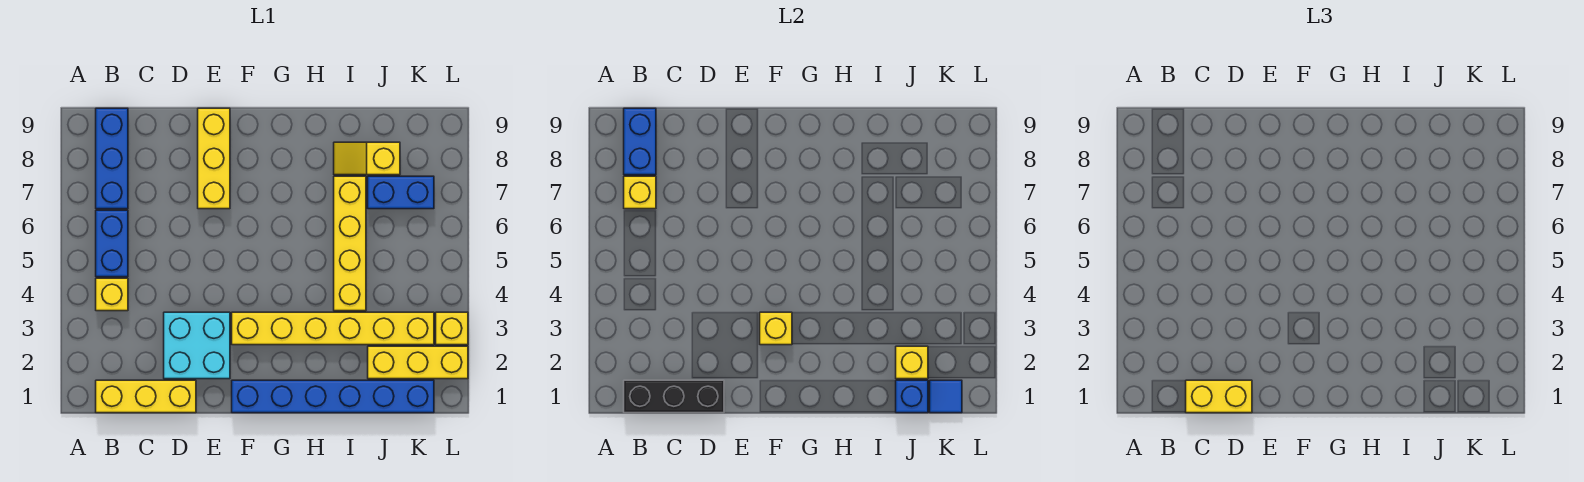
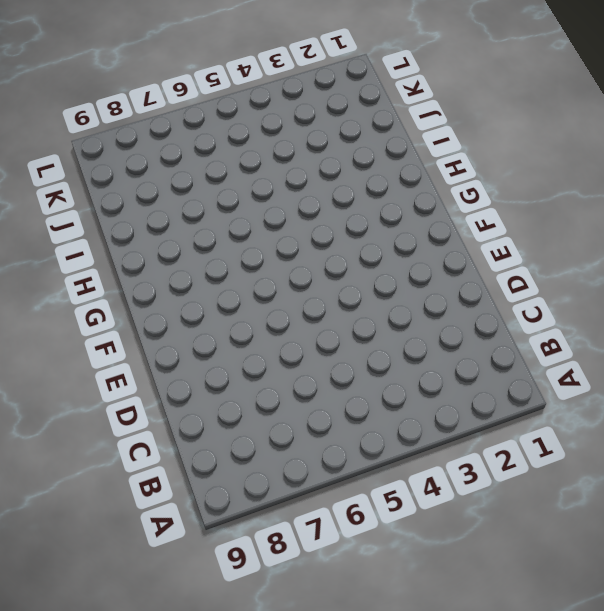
none -> yellow 1x3 brick [96,380,196,413]
none -> yellow 1x1 brick [96,278,128,311]
none -> blue 1x2 brick [96,210,128,277]

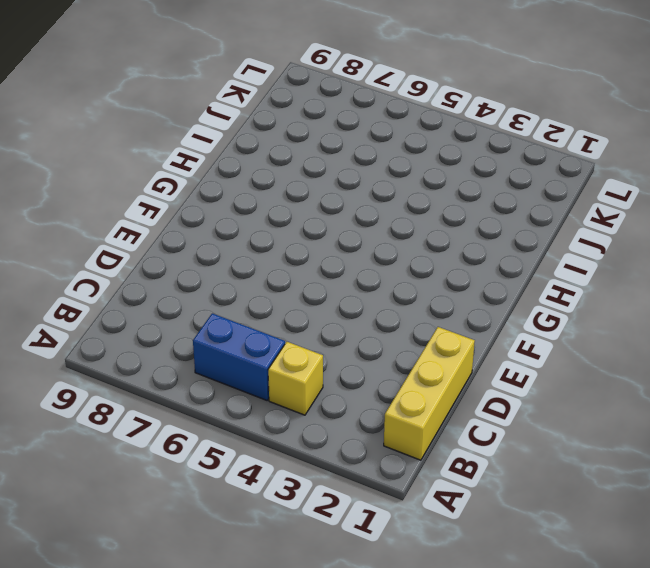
none -> blue 1x3 brick [96,108,128,209]
none -> cyan 2x2 brick [164,312,230,379]
none -> yellow 1x3 brick [198,108,230,209]

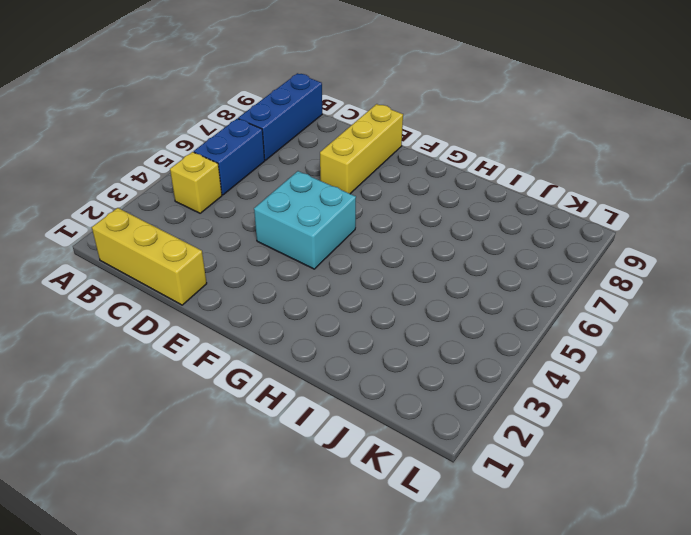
cyan 2x2 brick [254,171,356,269] -> cyan 2x2 brick moved to [164,312,230,379]
none -> blue 1x6 brick [232,380,434,413]
none -> yellow 1x6 brick [232,312,434,345]
none -> yellow 1x4 brick [334,176,366,311]

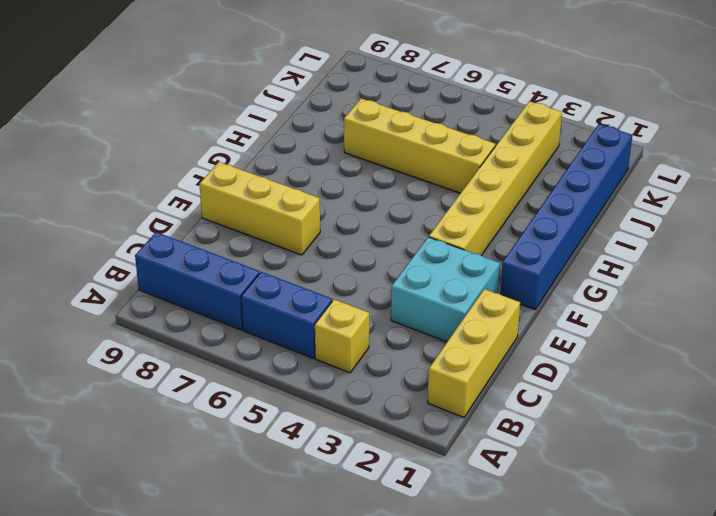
none -> yellow 1x2 slope [334,142,400,175]
none -> yellow 1x3 brick [368,346,468,379]
none -> blue 1x2 brick [368,176,434,209]

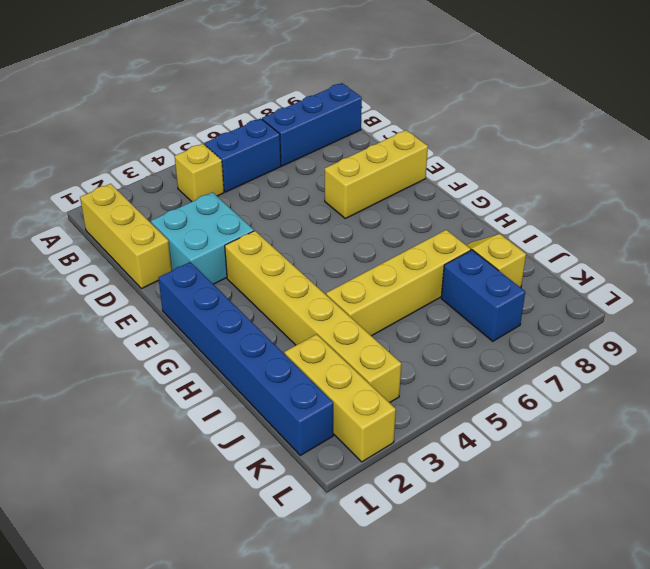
none -> yellow 1x1 brick [436,312,468,345]
none -> black 1x3 brick [624,380,724,413]
none -> yellow 1x1 brick [624,176,656,209]

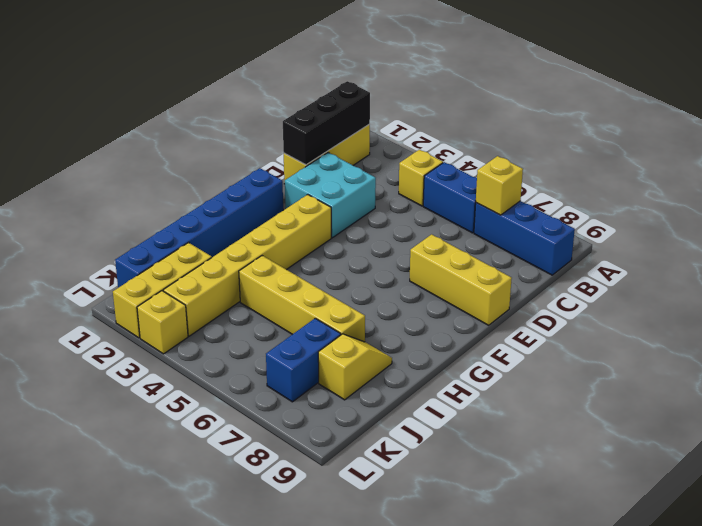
none -> blue 1x2 brick [624,108,656,175]
none -> yellow 1x1 brick [760,312,792,345]
none -> blue 1x1 brick [896,380,928,413]

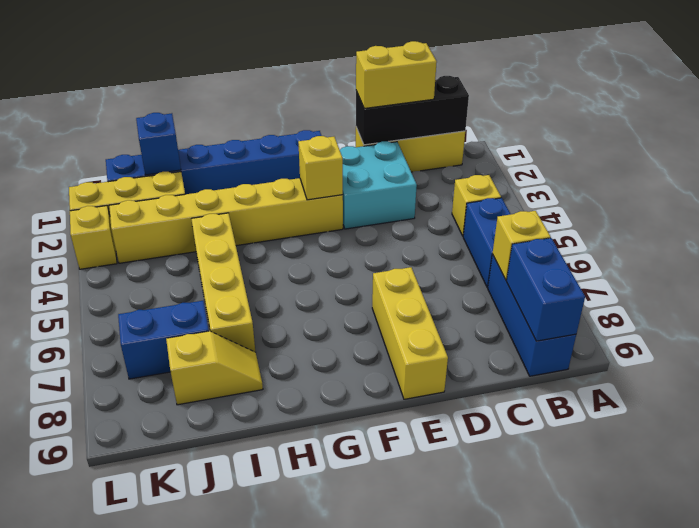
none -> yellow 1x1 brick [896,346,928,379]
none -> blue 1x1 tile [930,380,962,413]

